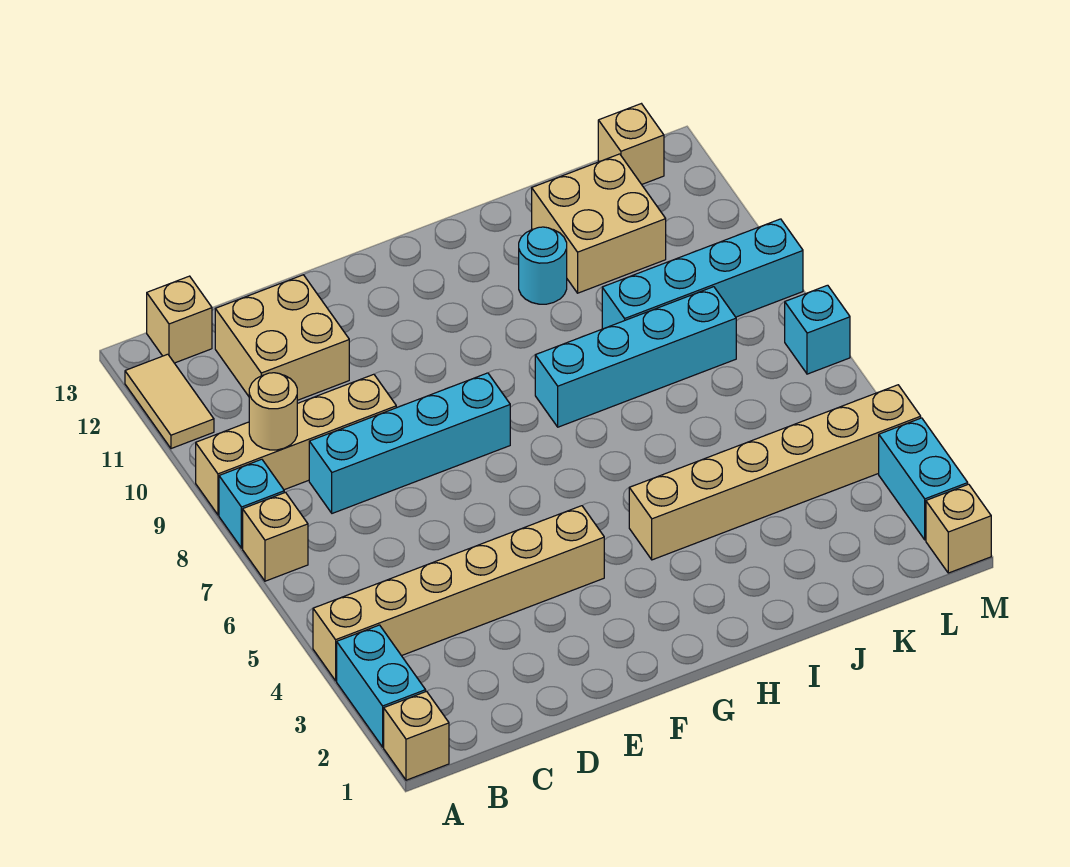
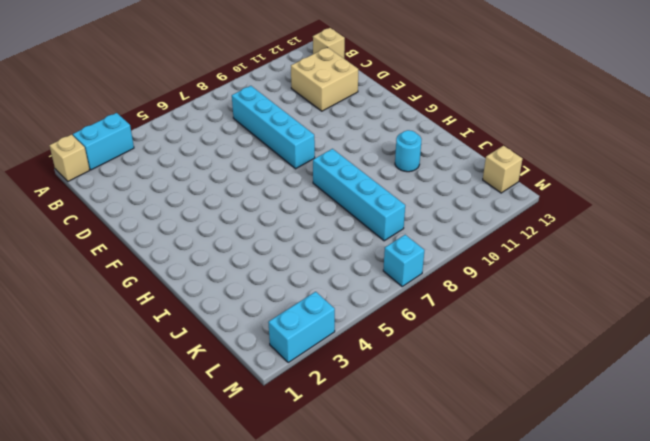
none -> tan 1x6 brick [313,506,604,681]
none -> tan 1x1 brick [243,492,308,581]
none -> cyan 1x1 brick [219,459,284,548]

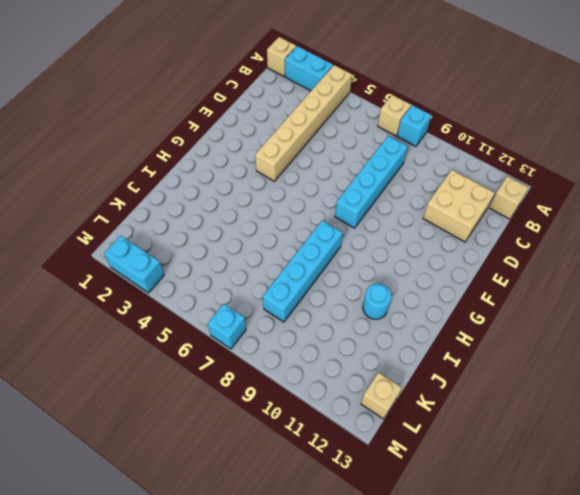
none -> tan 1x4 brick [196,374,396,515]
none -> tan 1x2 tile [125,354,214,449]
none -> tan 1x6 brick [629,385,921,560]

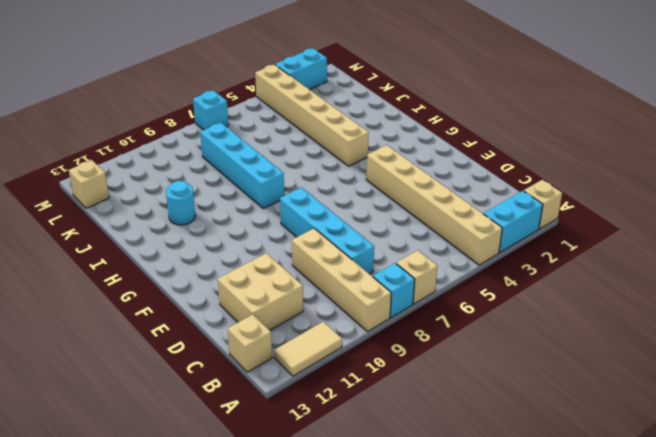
none -> cyan 1x4 brick [602,219,803,329]
none -> tan 2x2 brick [532,154,666,293]
none -> tan 1x1 brick [926,484,991,573]

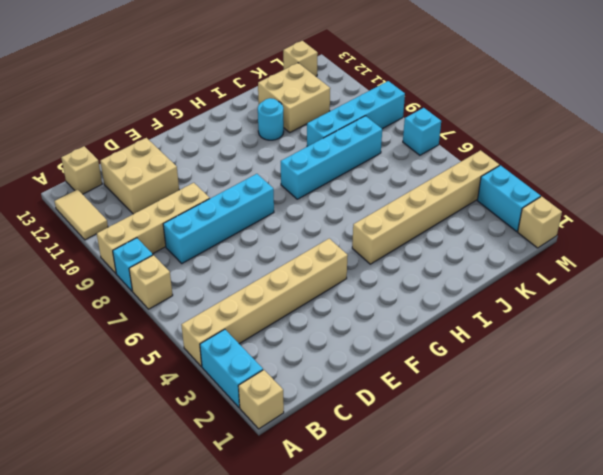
none -> tan 1x1 round brick [249,373,297,450]

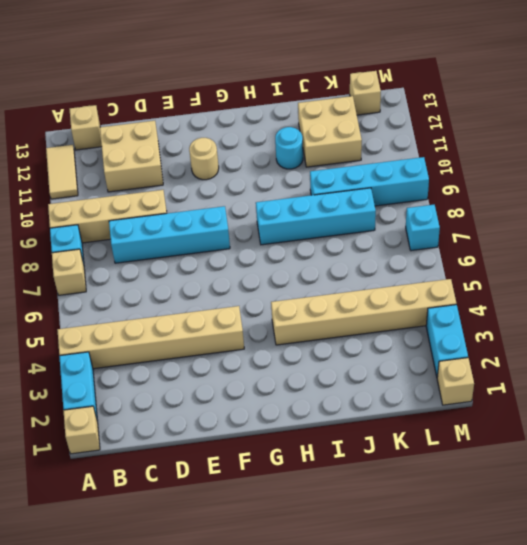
tan 1x1 round brick [189,138,219,180] -> tan 1x1 round brick moved to [249,373,297,450]

